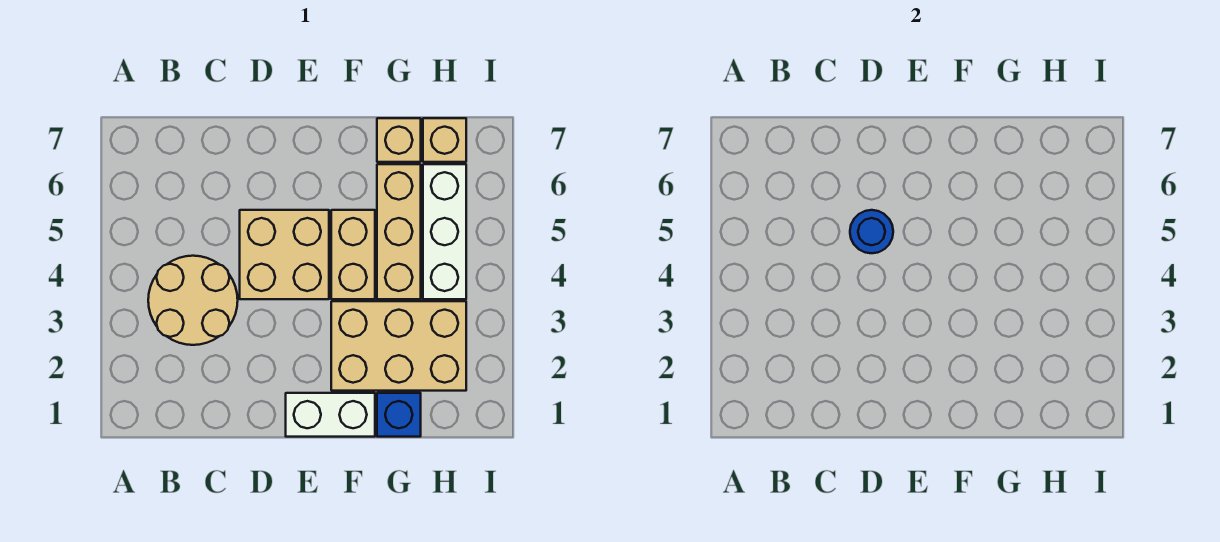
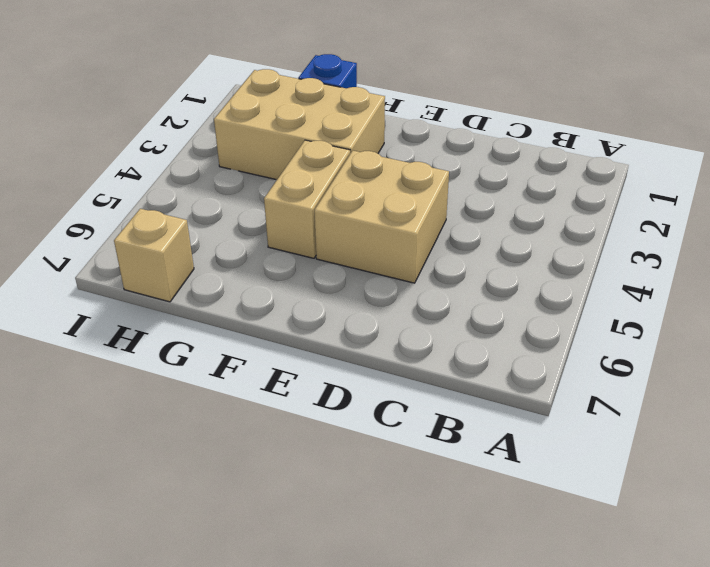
none -> tan 2x2 round brick [148,256,238,345]
none -> white 1x2 brick [286,393,375,437]

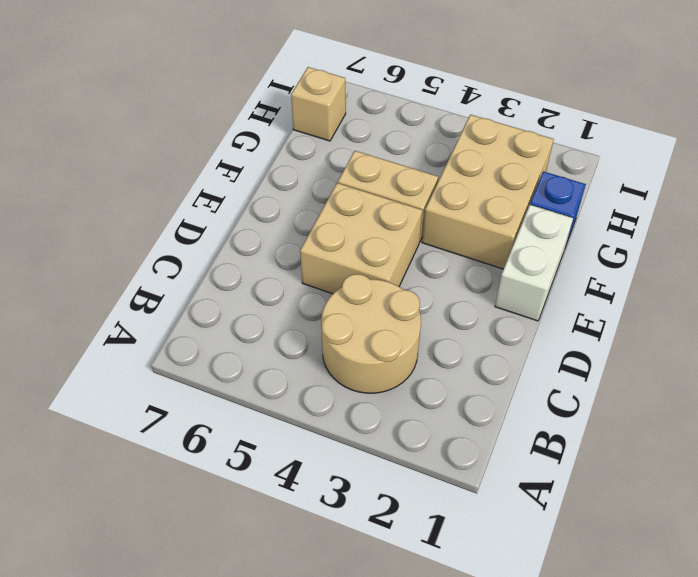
none -> tan 1x3 brick [377,164,421,299]
none -> tan 1x1 brick [377,118,421,162]

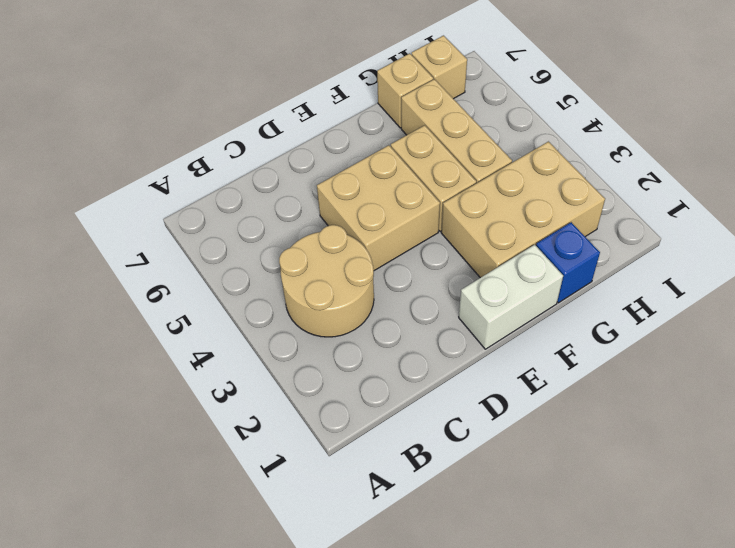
none -> white 1x3 brick [423,164,466,299]
none -> blue 1x1 round brick [850,210,893,253]

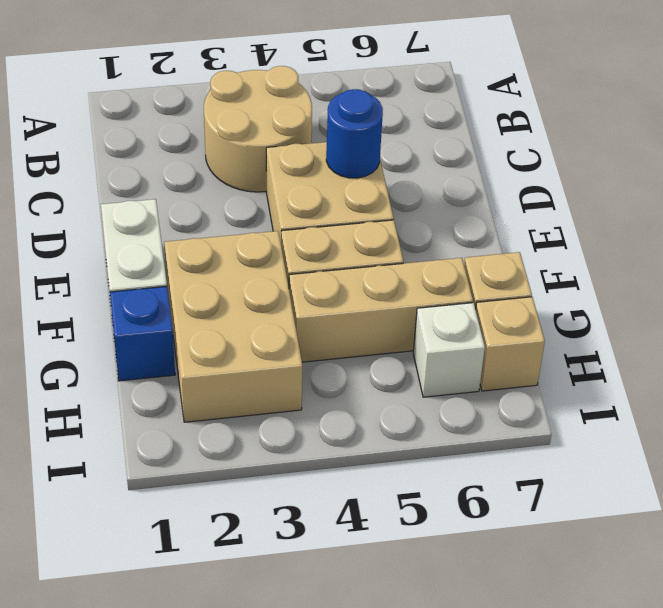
white 1x1 brick [413,303,485,397] -> white 1x3 brick [423,164,466,299]

